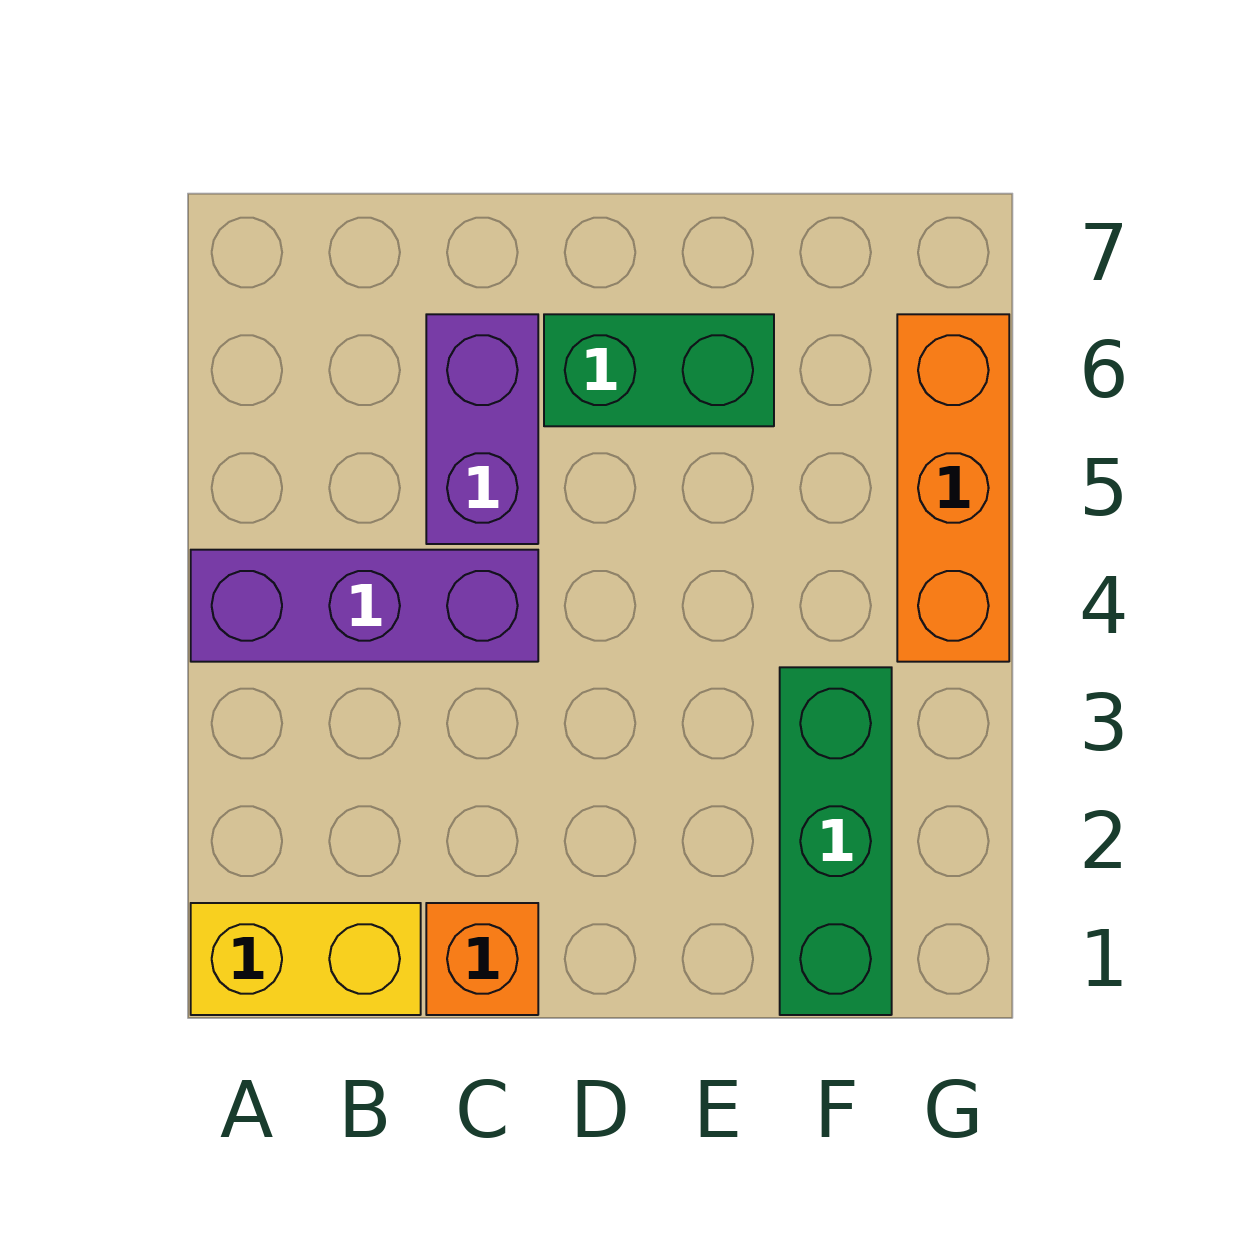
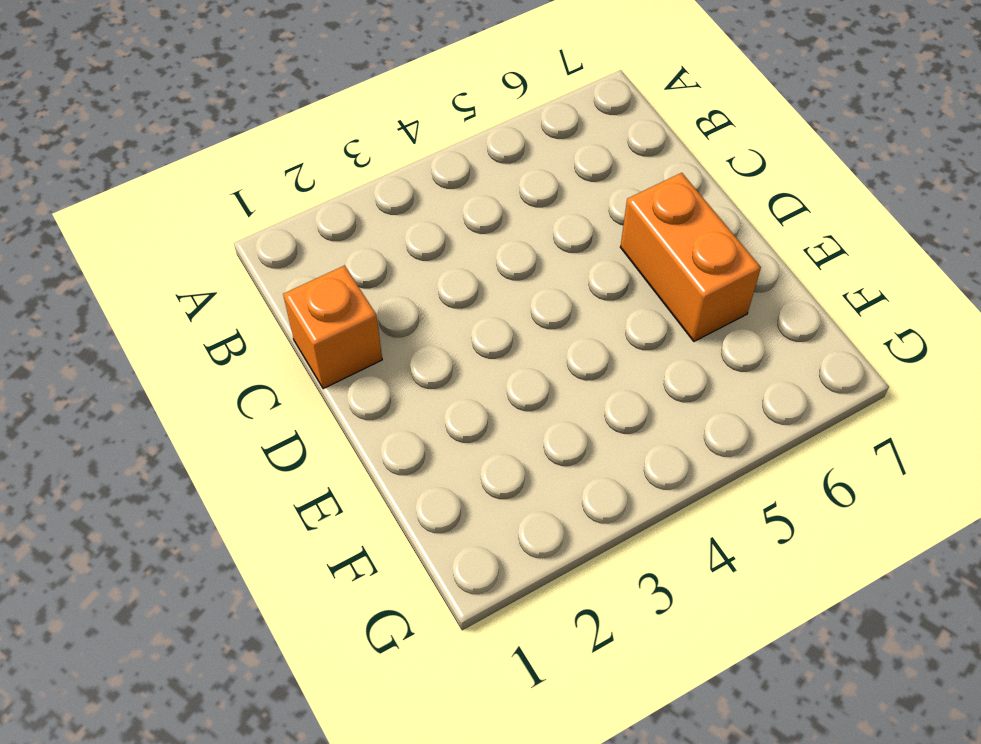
orange 1x2 brick [620,173,761,341] -> green 1x2 brick [544,314,774,426]
none -> yellow 1x2 brick [191,903,421,1015]
none -> purple 1x3 brick [191,550,538,662]

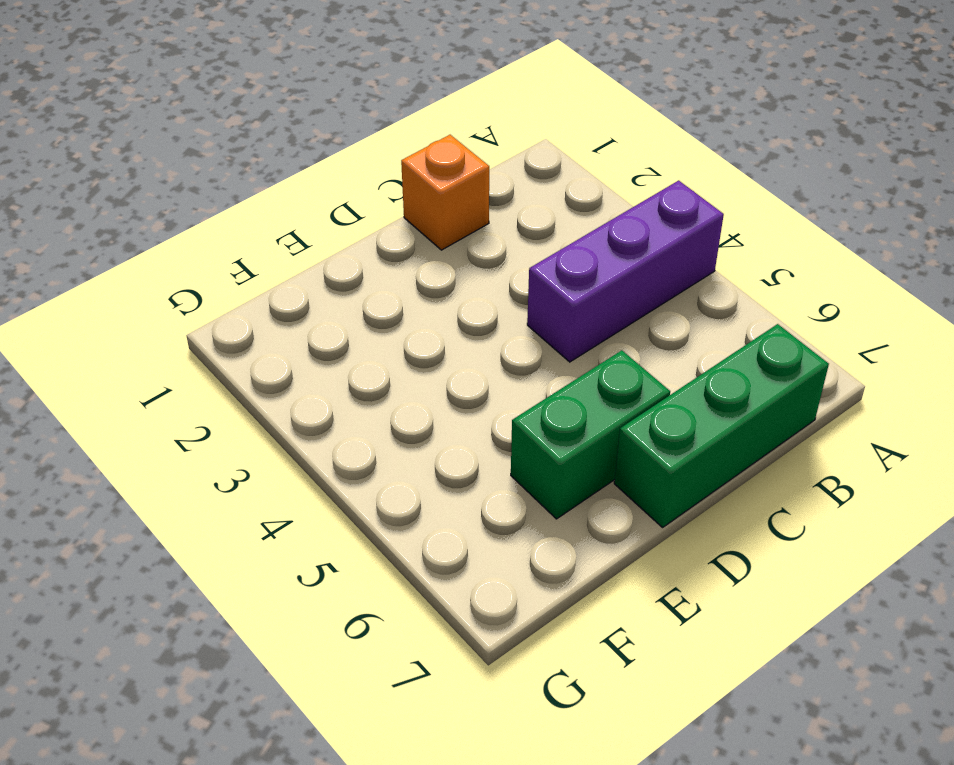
green 1x3 brick [614,324,829,527] -> green 1x3 brick turned to [780,667,892,1015]
none -> yellow 1x2 brick [191,903,421,1015]
none -> purple 1x2 brick [426,314,538,544]

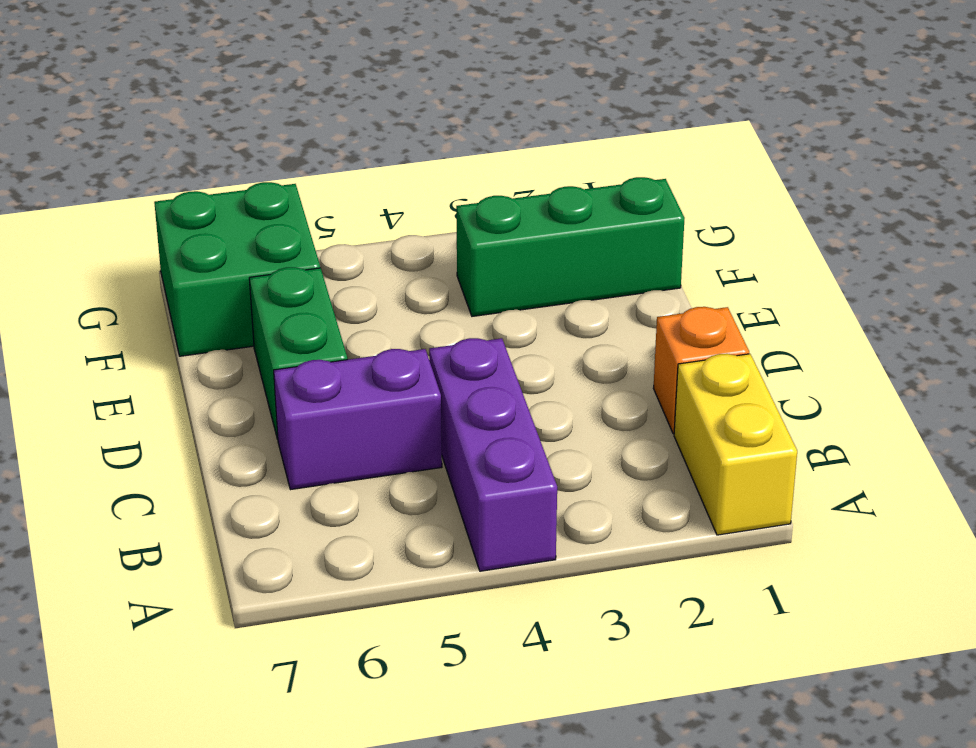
green 2x2 brick [154,182,320,356] -> orange 1x3 brick [897,314,1009,662]

